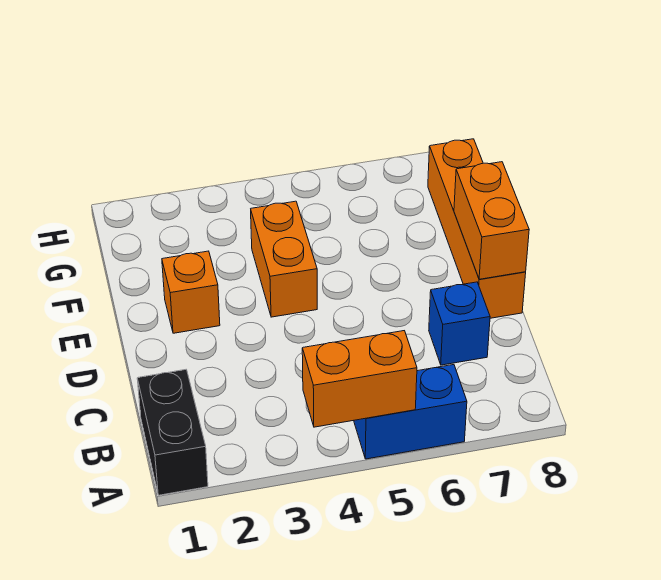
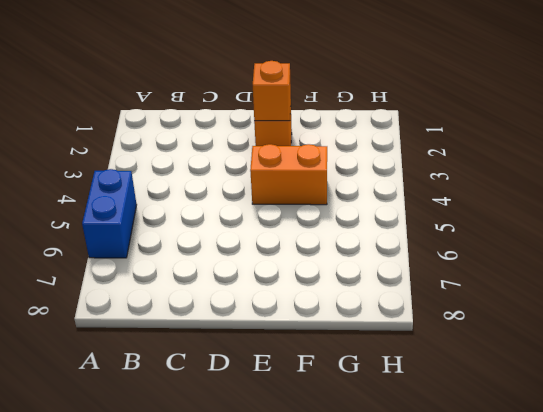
orange 1x1 brick [253,61,291,121] -> none
none -> black 1x2 brick [137,370,208,495]
none -> blue 1x1 brick [429,282,490,365]

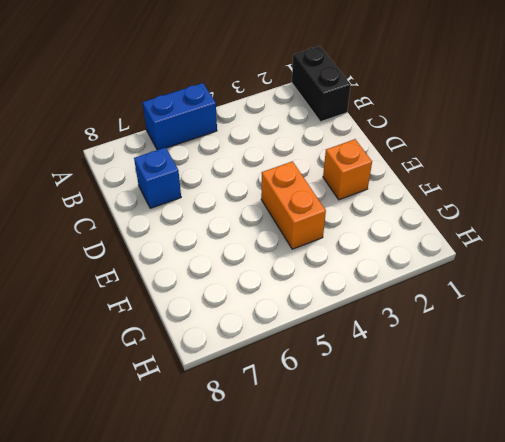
none -> orange 1x4 brick [428,139,526,318]
none -> orange 1x2 brick [302,331,417,427]

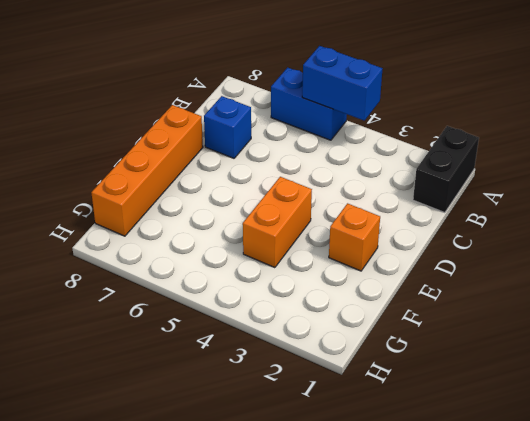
blue 1x2 brick [302,46,383,121] -> orange 1x2 brick [302,331,417,427]
none -> orange 1x2 brick [454,162,529,279]

